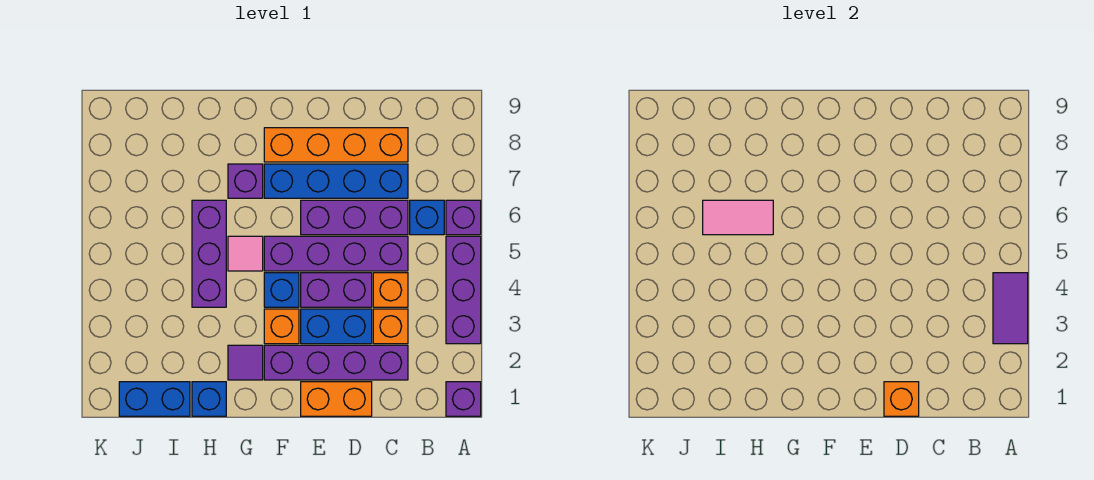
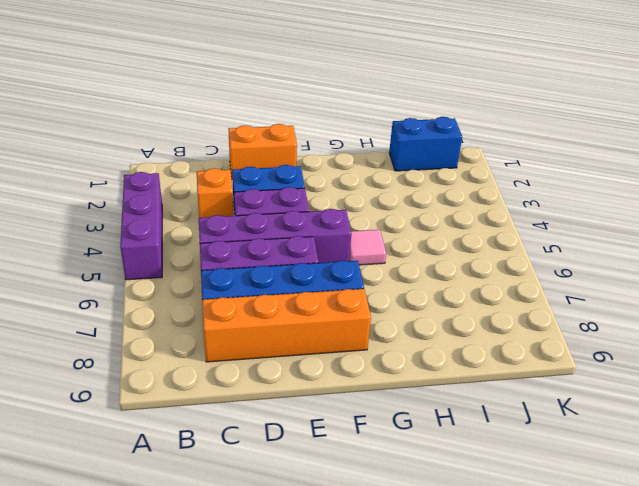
none -> purple 1x1 brick [446,382,481,416]
none -> purple 1x1 brick [446,200,481,235]
none -> blue 1x1 brick [410,200,444,235]

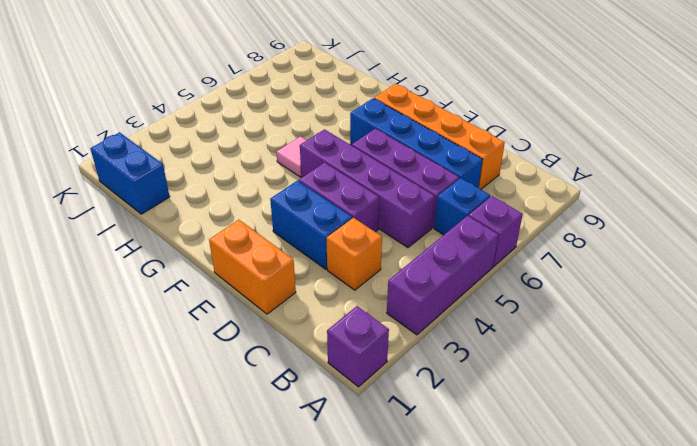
none -> purple 1x4 brick [264,345,408,380]
none -> orange 1x1 brick [373,273,408,307]
none -> orange 1x1 brick [264,309,299,344]

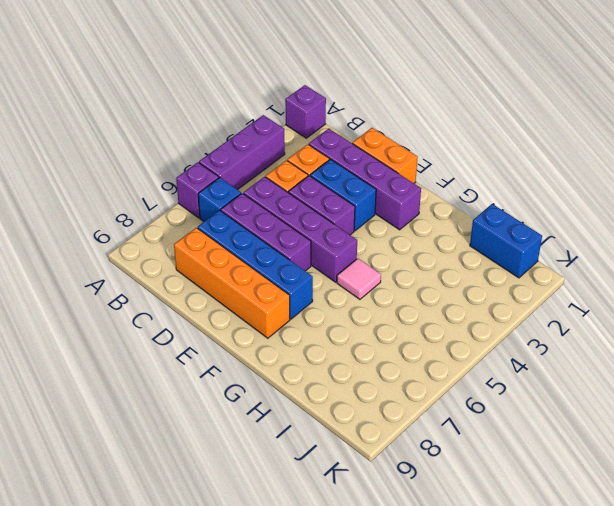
none -> orange 1x1 brick [264,309,299,344]
none -> blue 1x1 brick [264,273,299,307]
none -> purple 1x1 tile [228,345,263,380]

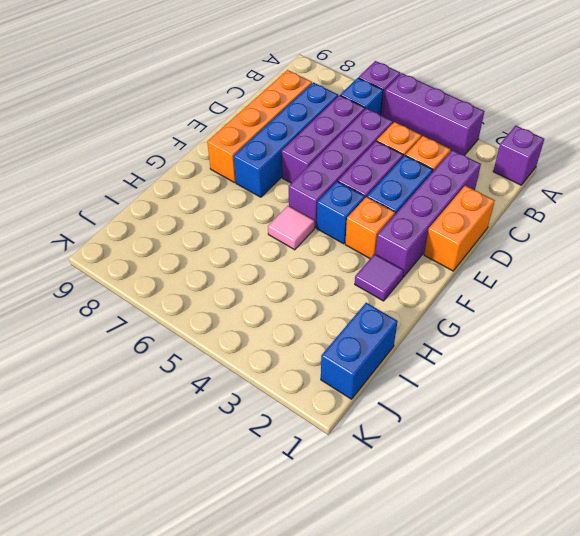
none -> purple 1x1 brick [228,164,263,198]
none -> blue 1x1 brick [192,382,226,416]
none -> purple 1x3 brick [192,200,226,307]

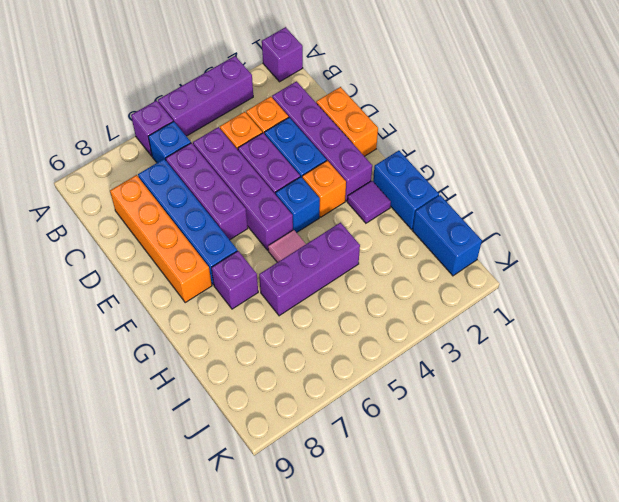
blue 1x2 brick [373,151,439,229] -> blue 1x1 brick [192,382,226,416]
none -> purple 1x2 tile [993,273,1028,344]
none -> orange 1x1 brick [884,382,919,416]
none -> pink 1x2 tile [703,200,773,235]

